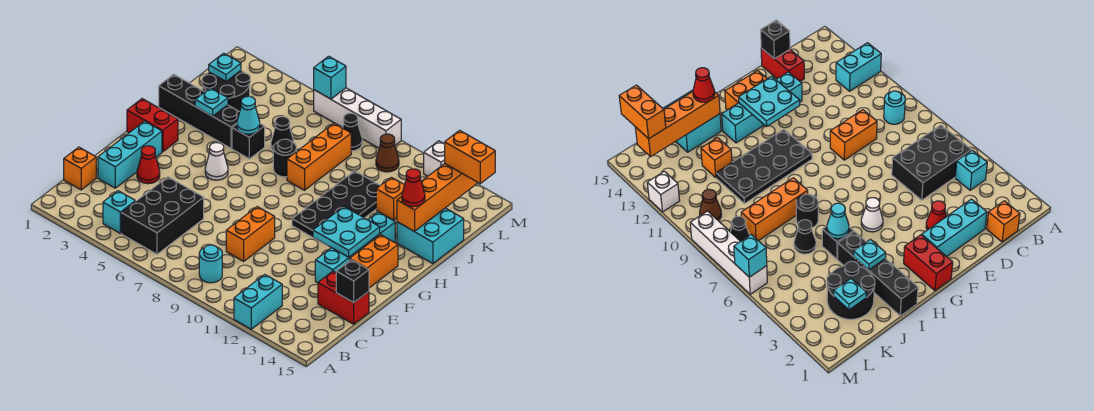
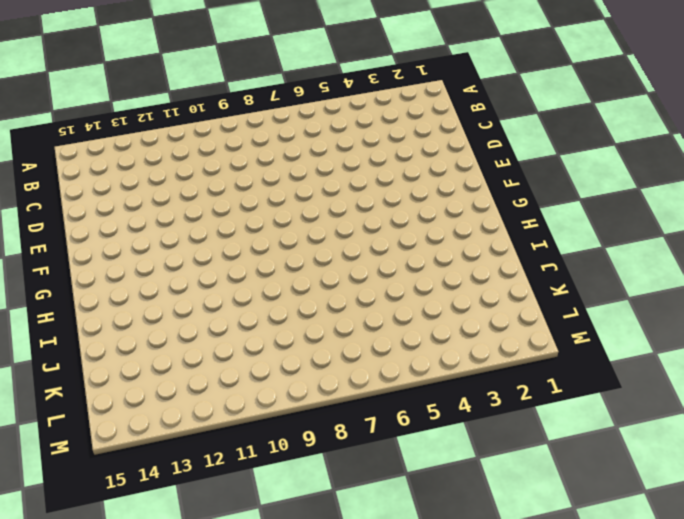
none -> cyan 1x2 brick [234,274,282,329]
none -> cyan 1x1 brick [103,191,135,233]
none -> black 2x3 brick [121,177,204,254]
none -> cyan 1x1 round brick [199,245,222,283]

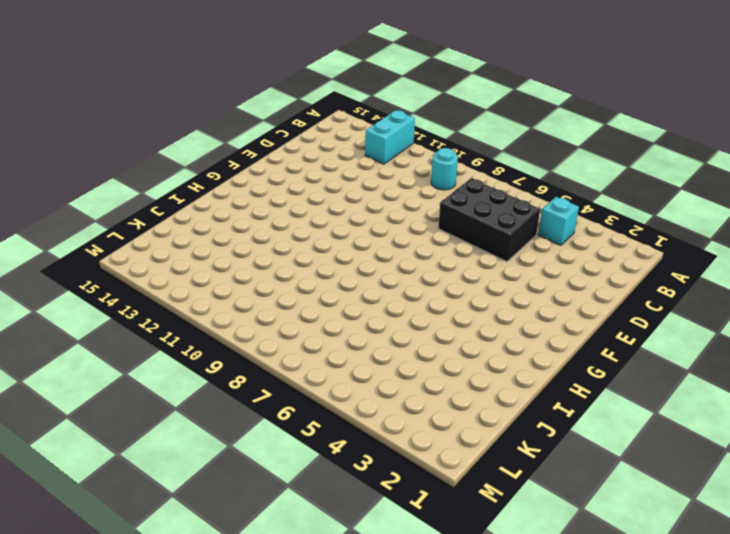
black 2x3 brick [438,178,540,262] -> black 2x3 brick turned to [121,177,204,254]
none -> orange 1x1 brick [64,147,96,190]
none -> cyan 1x3 brick [98,121,162,188]
none -> orange 1x2 brick [226,207,275,261]
none -> red 1x2 brick [318,271,369,324]

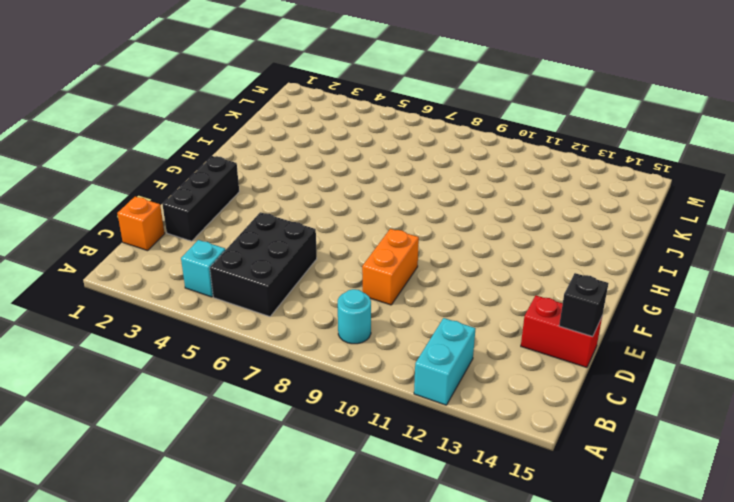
black 1x3 brick [162,156,239,241] -> cyan 1x3 brick [98,121,162,188]
none -> red 1x1 cone [137,146,160,184]
none -> cyan 1x4 brick [315,212,395,283]
none -> orange 1x2 brick [350,235,398,288]
none -> red 1x2 brick [127,99,178,152]

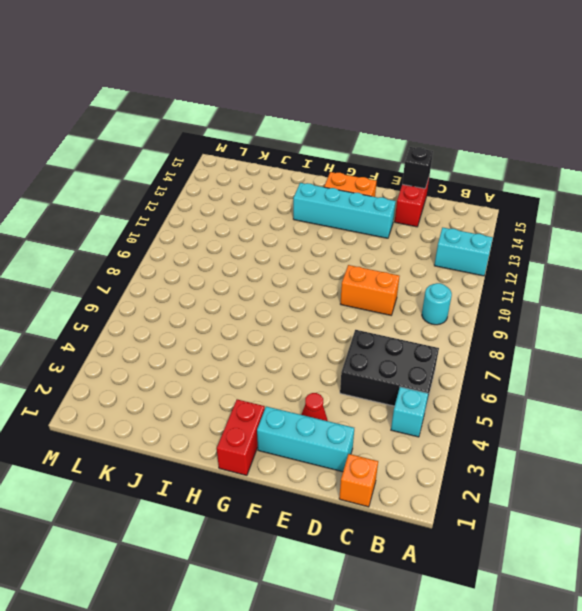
none -> white 1x1 cone [205,143,228,180]
none -> black 2x4 plate [292,171,380,246]
none -> black 1x4 brick [159,74,240,148]
none -> black 1x1 brick [232,124,265,159]

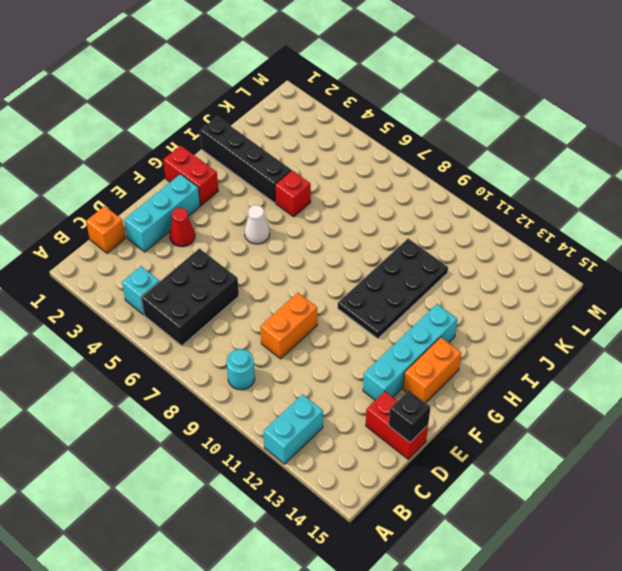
red 1x1 brick [275,170,311,217] -> black 1x1 brick [232,124,265,159]
none -> black 1x1 round brick [273,139,296,177]
none -> orange 1x3 brick [287,123,351,190]
none -> cyan 2x2 brick [397,208,464,264]
none -> black 2x2 round brick [202,71,250,112]

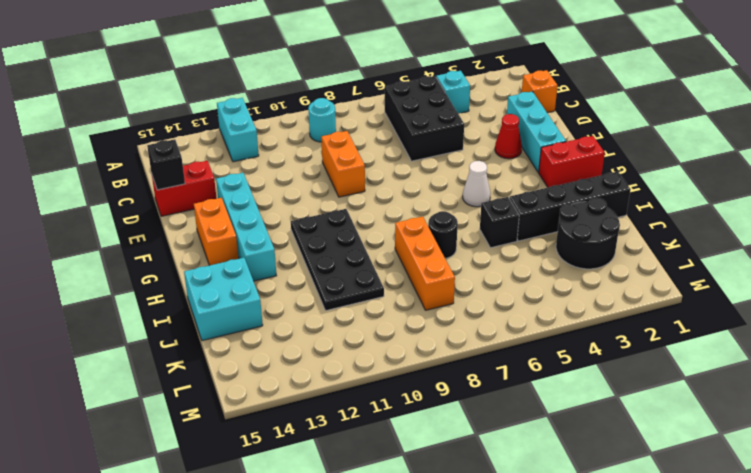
none -> black 1x1 cone [271,117,294,151]
none -> orange 1x1 brick [376,177,404,220]
none -> black 1x1 cone [342,113,362,151]
none -> brown 1x1 cone [376,134,399,172]

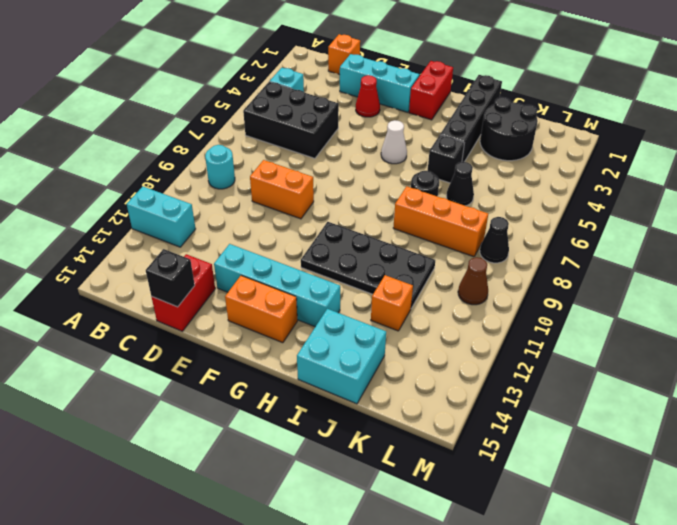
none -> white 1x4 brick [314,88,401,148]
none -> white 1x1 brick [424,141,445,176]
none -> cyan 2x2 plate [313,207,380,257]
none -> cyan 1x1 plate [195,88,228,116]

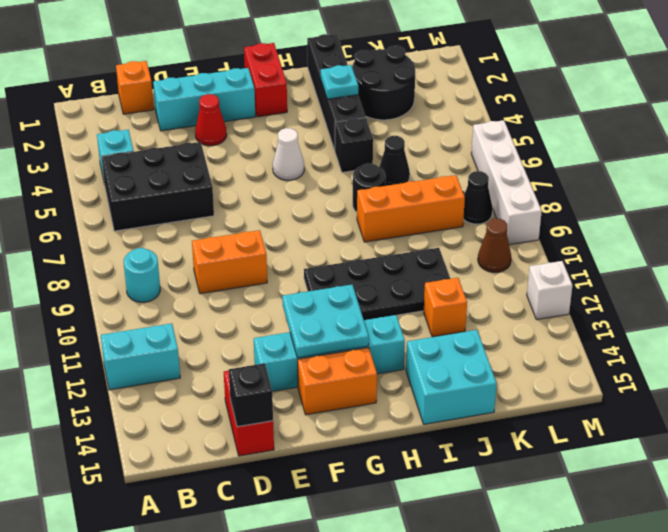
none -> cyan 1x1 cone [237,96,260,134]
none -> orange 1x4 brick [397,164,477,232]
none -> cyan 1x1 plate [209,53,241,81]
none -> cyan 1x1 brick [314,56,346,99]

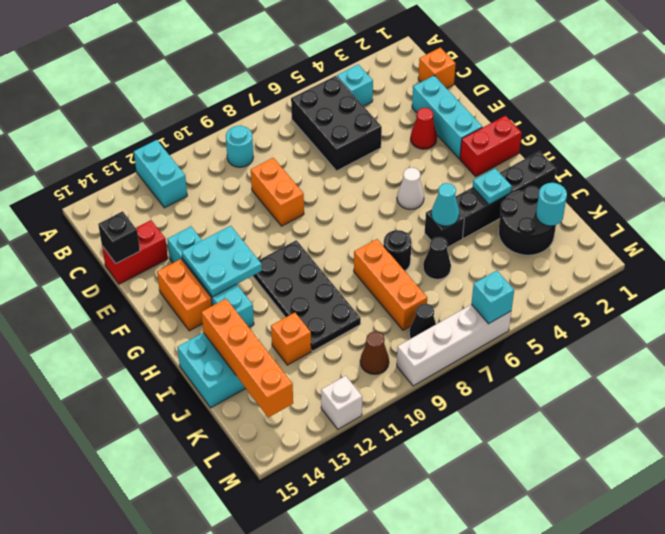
cyan 1x1 round brick [536,183,567,226] -> cyan 1x1 plate [209,53,241,81]
none -> red 1x1 cone [402,169,425,207]
none -> orange 1x2 brick [445,130,495,183]

